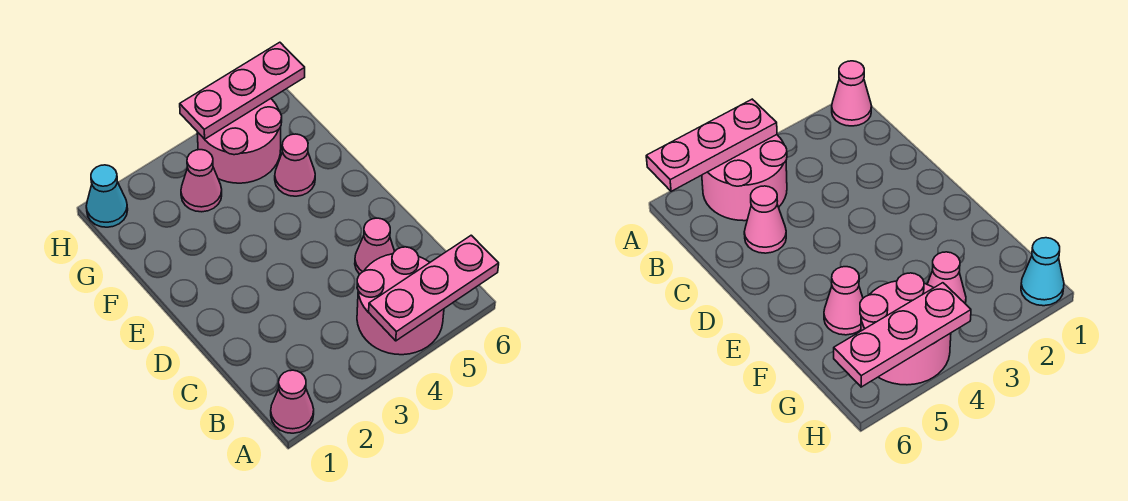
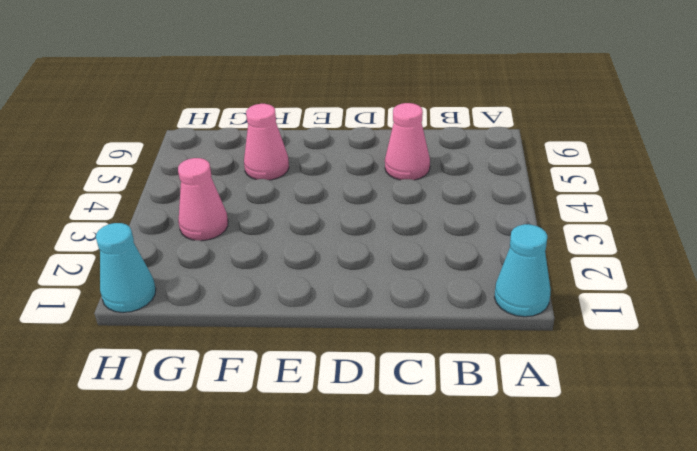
cyan 1x1 cone [494,224,551,317] -> pink 1x1 cone [271,370,314,433]
none -> pink 2x2 round brick [357,247,444,355]
none -> pink 2x2 round brick [197,99,282,183]

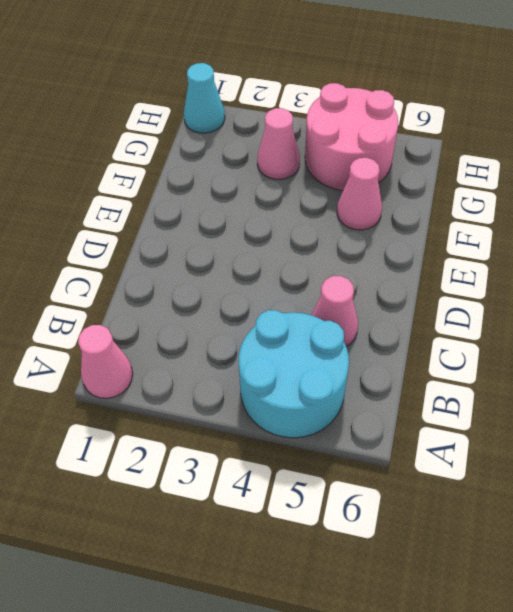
cyan 2x2 round brick [239,310,349,438] -> pink 2x2 round brick [357,247,444,355]
none -> pink 1x3 plate [369,235,499,341]
none -> pink 1x3 plate [180,42,305,139]

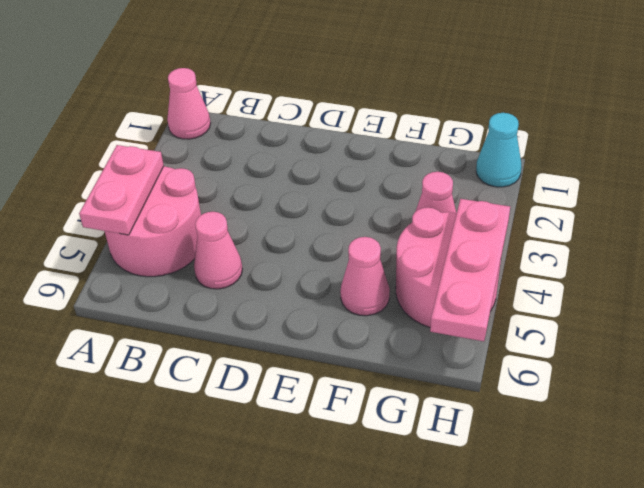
pink 1x2 plate [79,145,164,235] -> pink 1x3 plate [369,235,499,341]

